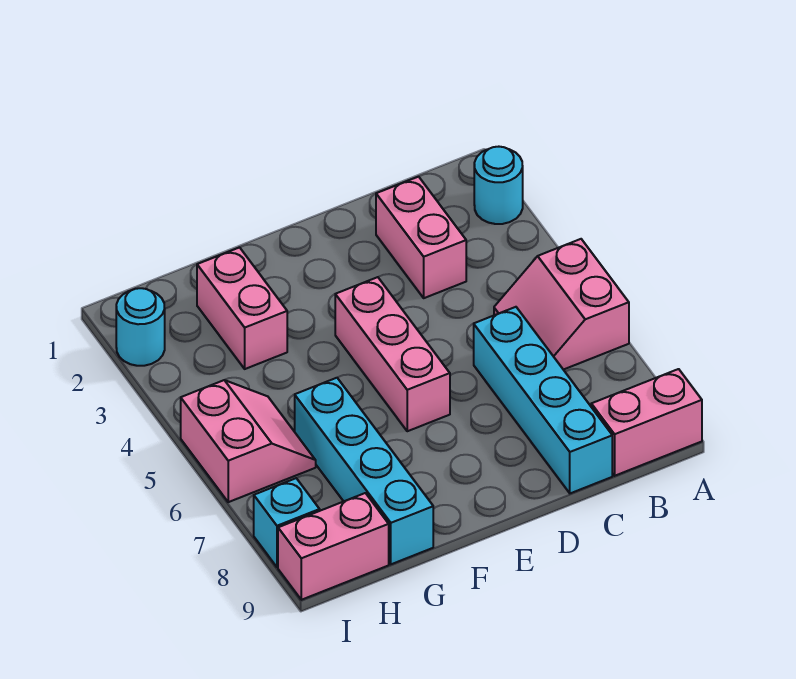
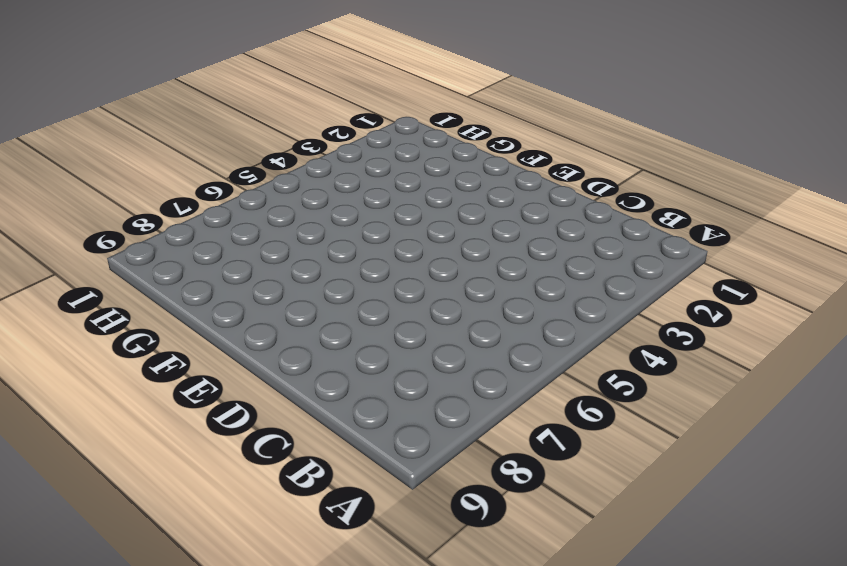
none -> cyan 1x1 round brick [474,147,523,224]
none -> pink 2x2 slope [494,239,629,370]
none -> pink 1x2 brick [591,369,702,476]

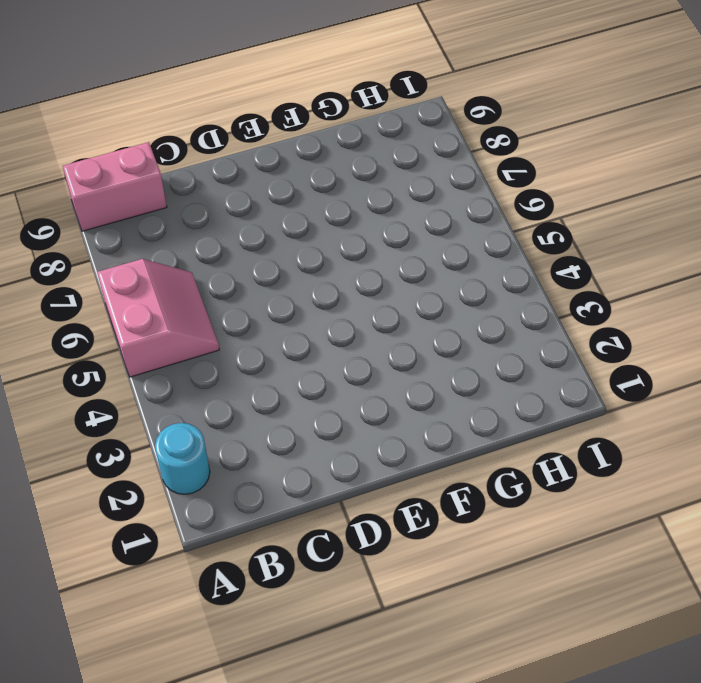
none -> pink 1x2 brick [376,177,466,298]
none -> cyan 1x4 brick [474,307,612,493]
none -> pink 1x3 brick [335,277,450,431]

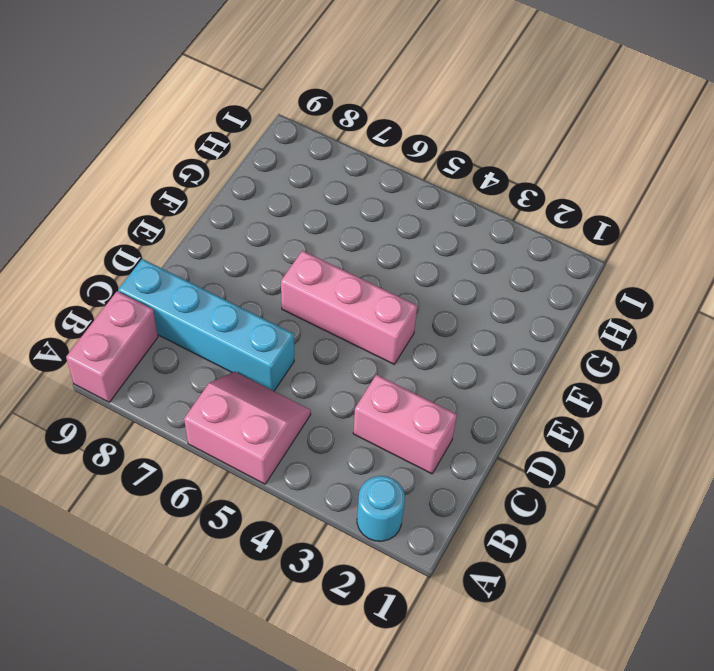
none -> pink 1x2 brick [197,248,287,369]
none -> cyan 1x4 brick [295,378,433,564]
none -> pink 2x2 slope [181,380,316,502]

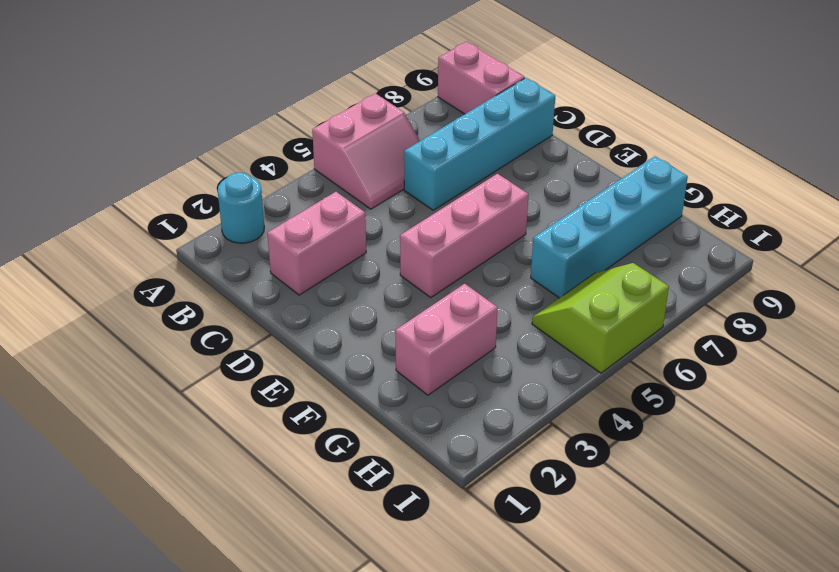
lime 2x2 slope [532,263,669,373] -> pink 2x2 slope [181,380,316,502]
none -> pink 1x2 brick [278,493,389,600]
none -> cyan 1x1 round brick [116,288,165,366]
none -> cyan 1x1 brick [254,478,320,567]

